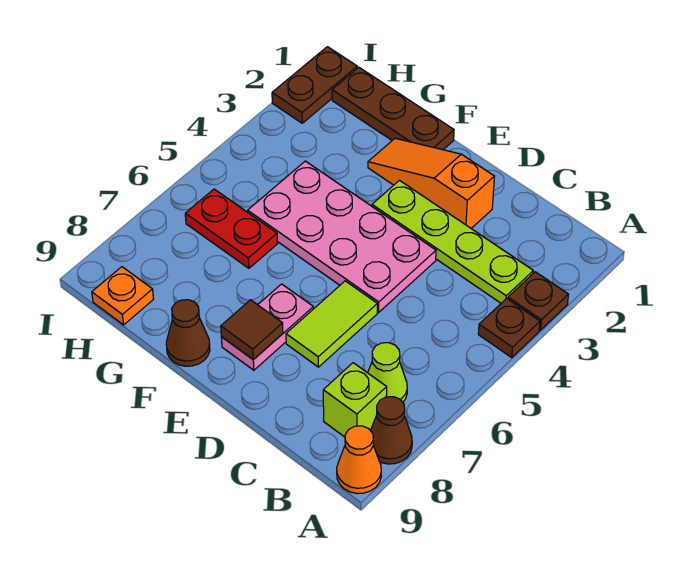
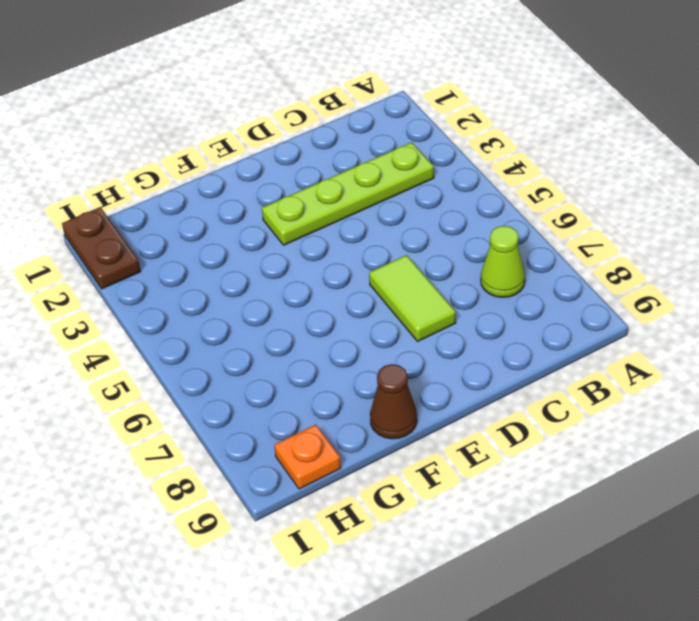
none -> brown 1x1 plate [508,272,568,330]
none -> brown 1x1 plate [478,298,540,357]
none -> brown 1x1 cone [371,397,412,464]

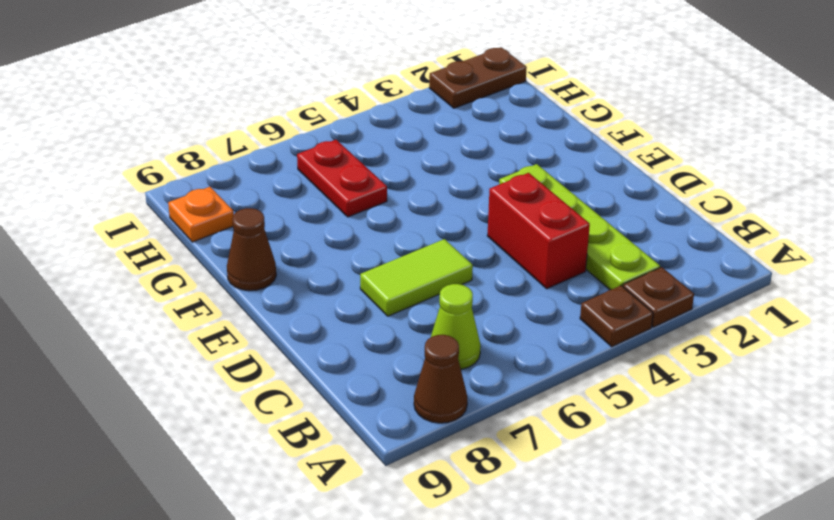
red 1x2 brick [487,173,590,289] -> pink 2x4 plate [248,161,436,312]
none -> orange 1x1 cone [337,426,381,494]
none -> lime 1x1 brick [323,363,387,437]
none -> orange 1x3 slope [368,138,494,228]

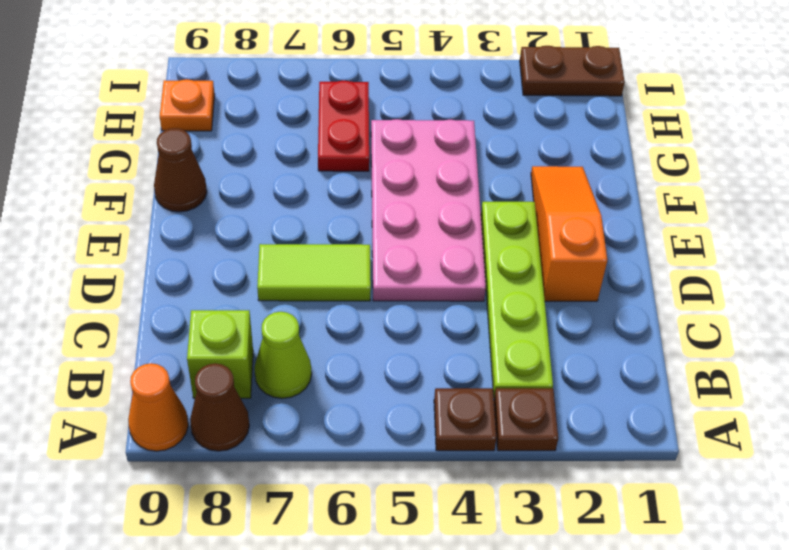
none -> pink 1x2 plate [221,284,313,370]
none -> brown 1x3 plate [332,67,454,150]
none -> brown 1x1 tile [221,300,283,360]

